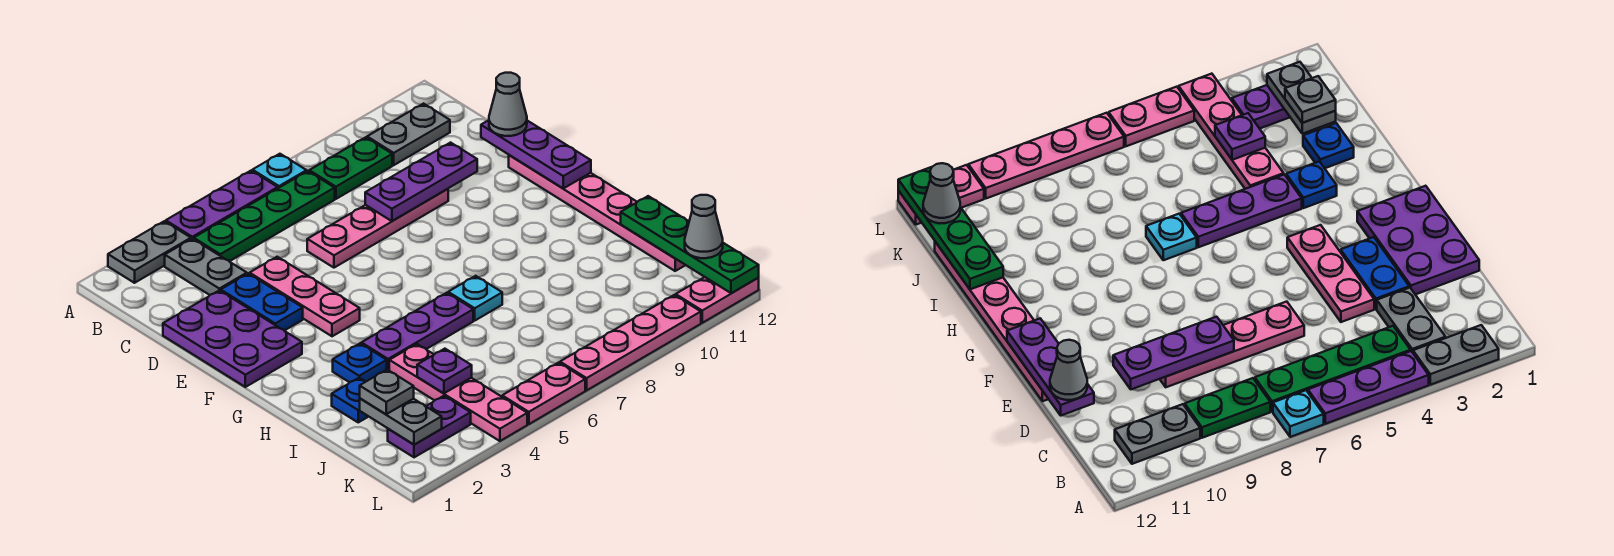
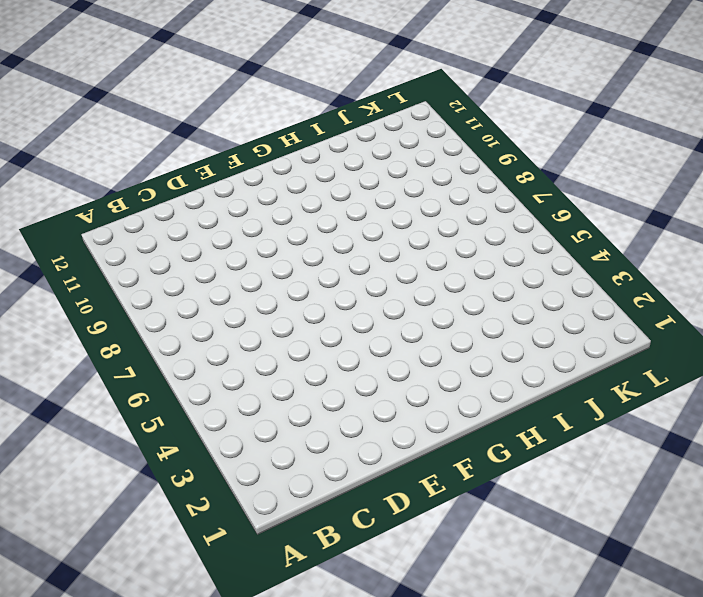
none -> grey 1x2 plate [108,221,191,283]
none -> purple 1x3 plate [166,171,278,239]
none -> cyan 1x1 plate [252,154,307,188]

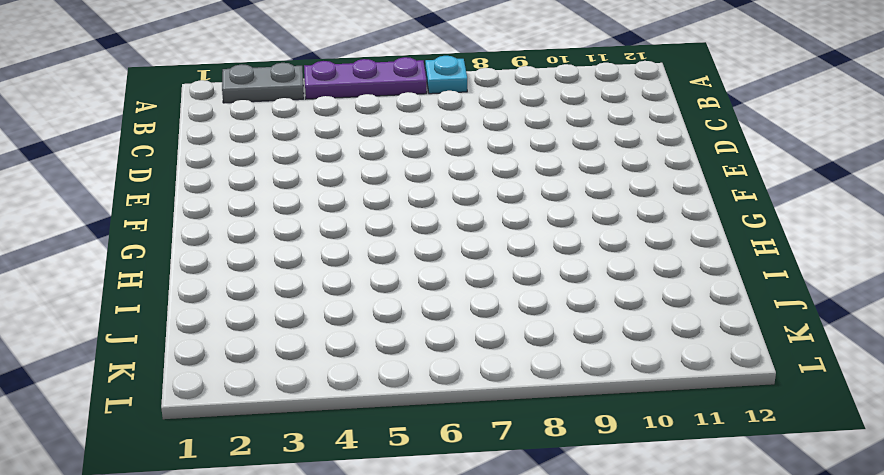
none -> grey 1x2 plate [165,239,247,295]
none -> green 1x4 plate [194,171,335,261]
none -> green 1x2 plate [309,137,392,199]

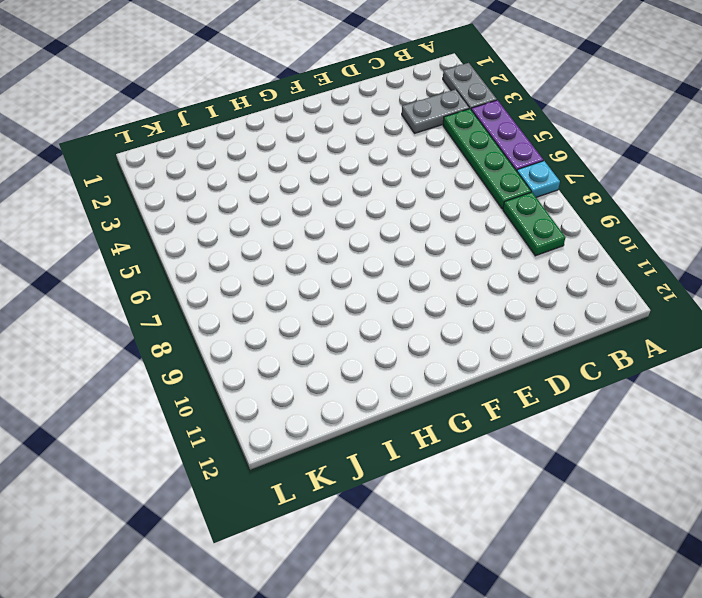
none -> grey 1x2 plate [367,104,450,165]
none -> purple 2x3 plate [163,290,302,387]
none -> blue 1x2 plate [221,274,303,331]

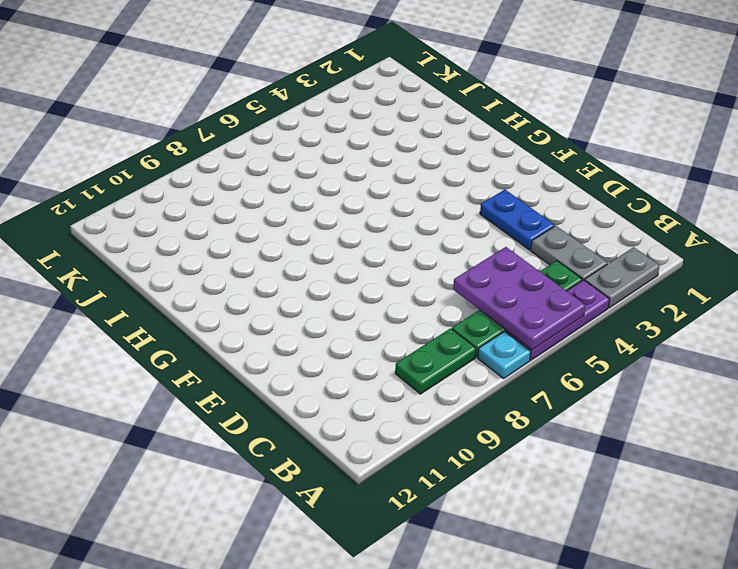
purple 2x3 plate [453,247,585,350] -> purple 2x3 plate moved to [163,290,302,387]
none -> grey 1x2 plate [367,104,450,165]
none -> pink 1x3 plate [250,257,360,336]
none -> pink 1x4 plate [307,189,448,268]

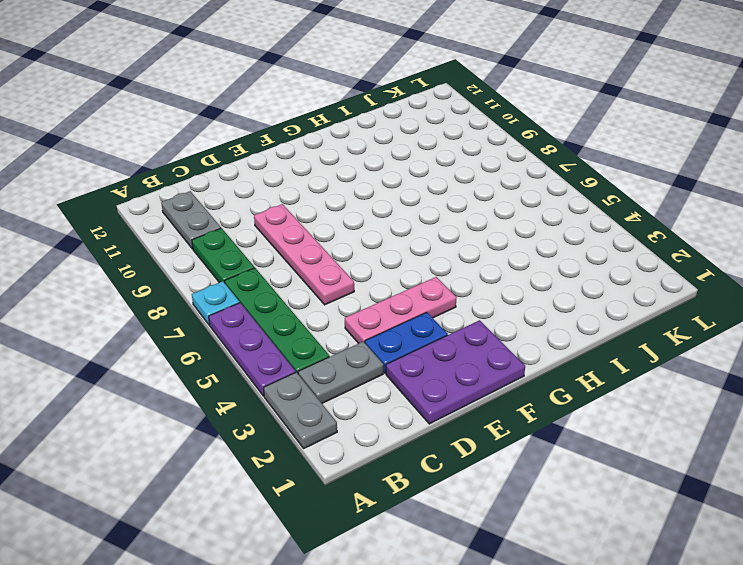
none -> pink 1x6 plate [509,155,685,271]
none -> blue 1x1 plate [333,344,387,382]
none -> purple 1x3 plate [361,293,473,370]

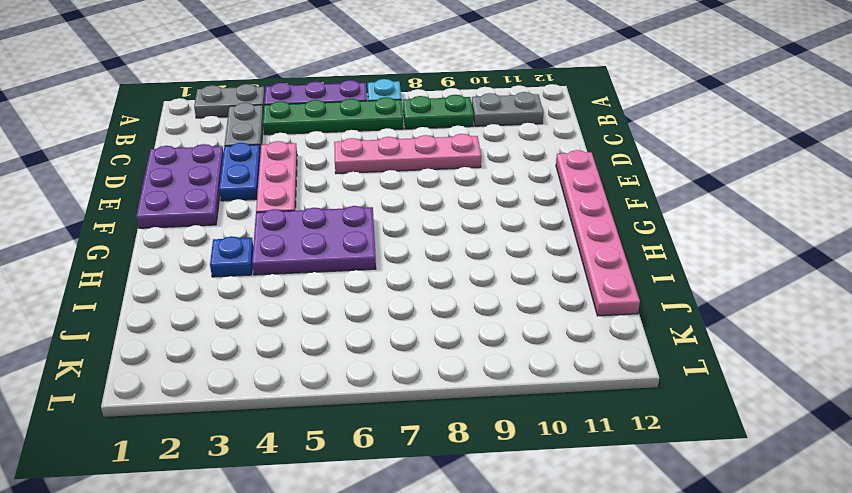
purple 2x3 plate [252,206,376,275] -> purple 1x3 plate [361,293,473,370]
none -> cyan 1x1 plate [448,276,502,320]
none -> blue 1x1 plate [332,378,369,422]
none -> pink 1x4 plate [389,344,527,441]

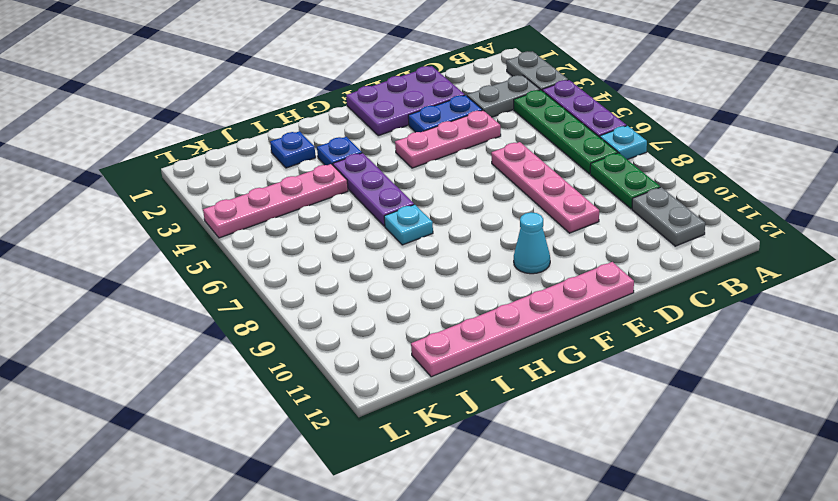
cyan 1x1 cone [514,212,550,274] -> none
none -> purple 1x2 plate [388,396,471,457]
none -> pink 1x2 plate [502,363,585,424]
none -> pink 1x4 plate [560,295,701,390]

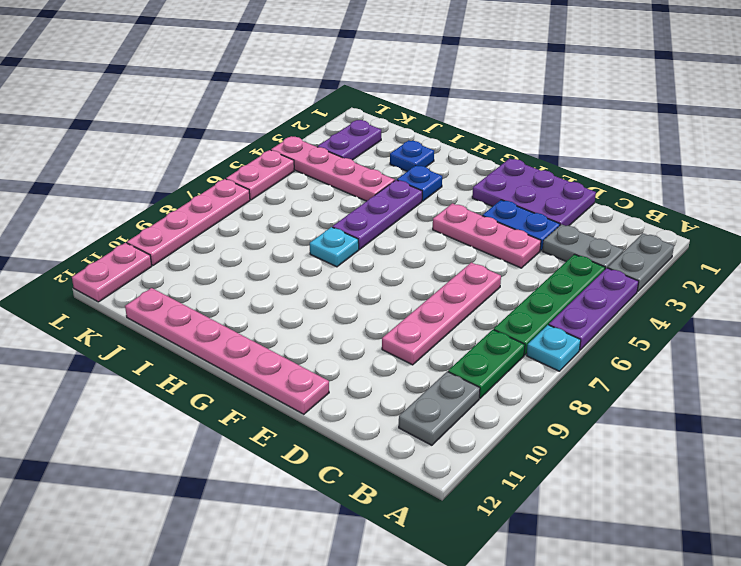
none -> purple 1x3 plate [365,143,477,221]
none -> purple 1x3 plate [481,120,591,188]
none -> green 1x4 plate [621,196,759,293]

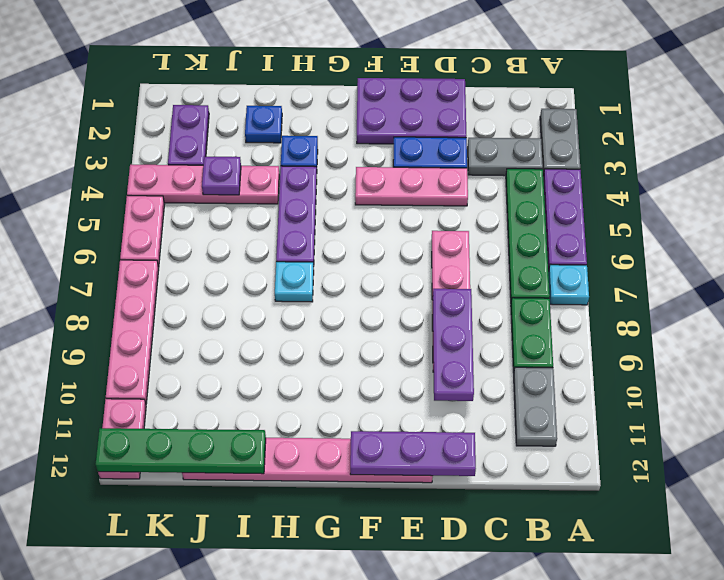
none -> grey 1x2 plate [360,398,442,445]
none -> grey 1x1 cone [489,73,527,136]
none -> grey 1x1 plate [360,370,414,414]

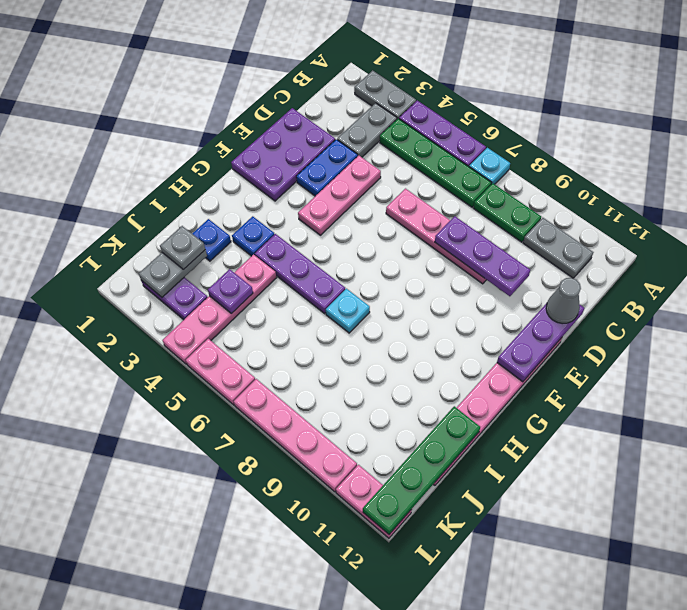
none -> grey 1x1 cone [685,195,723,258]

